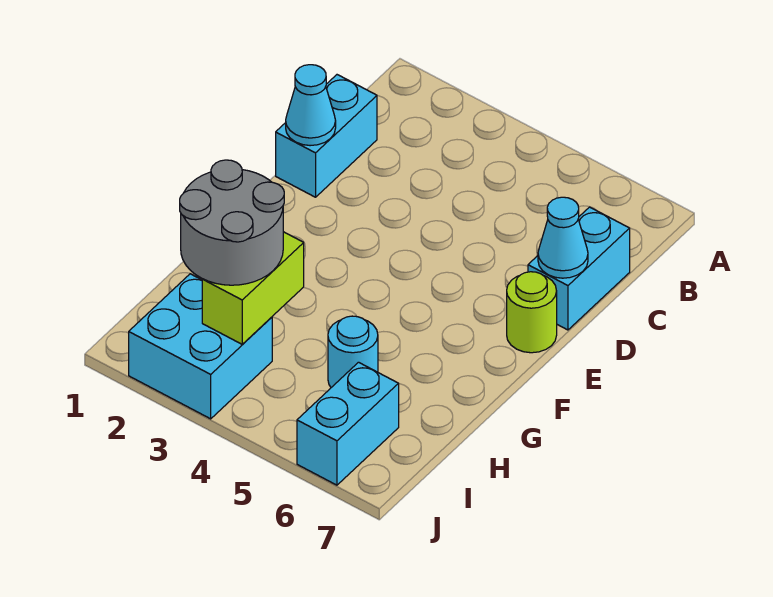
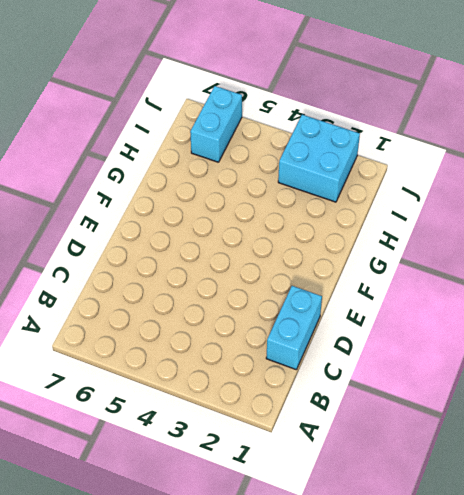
none -> cyan 1x2 brick [528,207,630,330]
none -> lime 1x1 round brick [507,272,557,353]

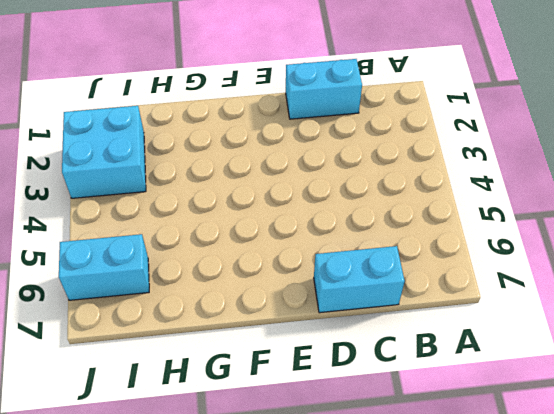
none -> lime 1x1 round brick [507,272,557,353]
none -> cyan 1x1 round brick [328,316,378,387]

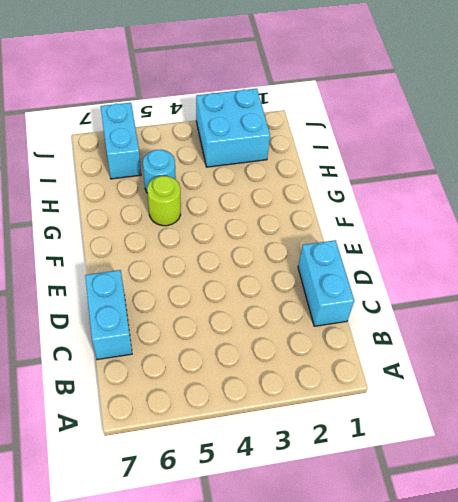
lime 1x1 round brick [147,176,181,226] -> lime 1x1 round brick moved to [507,272,557,353]
none -> cyan 1x1 cone [286,65,336,146]
none -> cyan 1x1 cone [538,197,588,278]

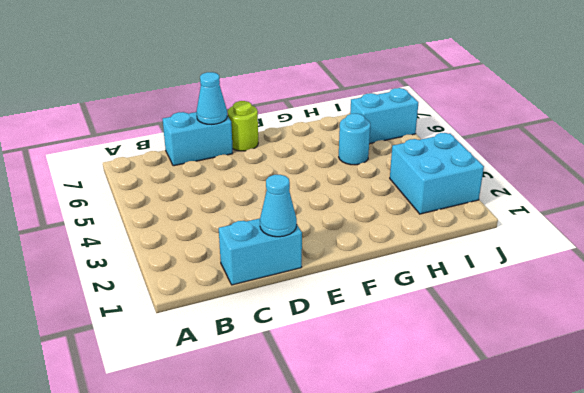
none -> lime 1x2 brick [202,232,304,344]
none -> grey 2x2 round brick [180,160,284,285]

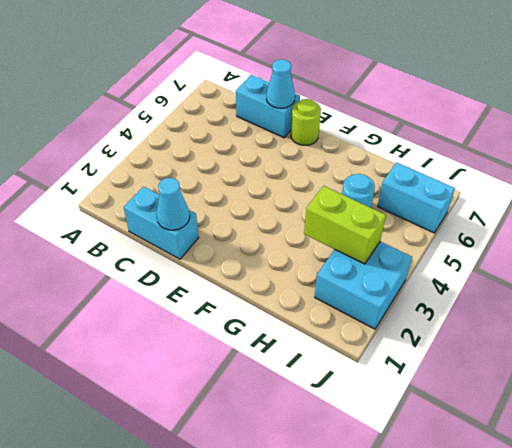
none -> grey 2x2 round brick [180,160,284,285]

